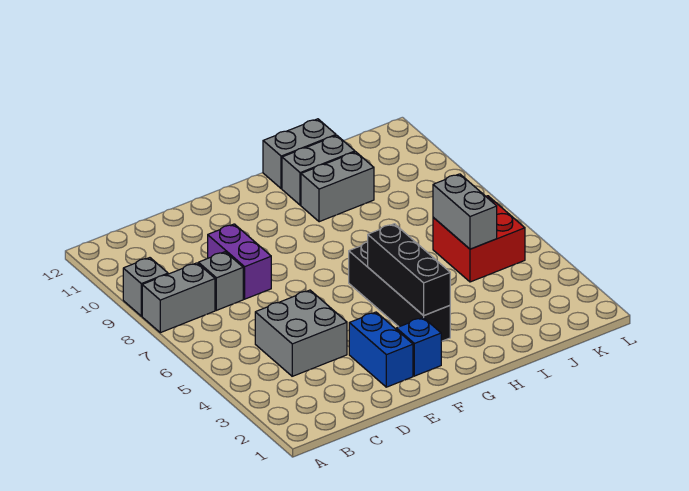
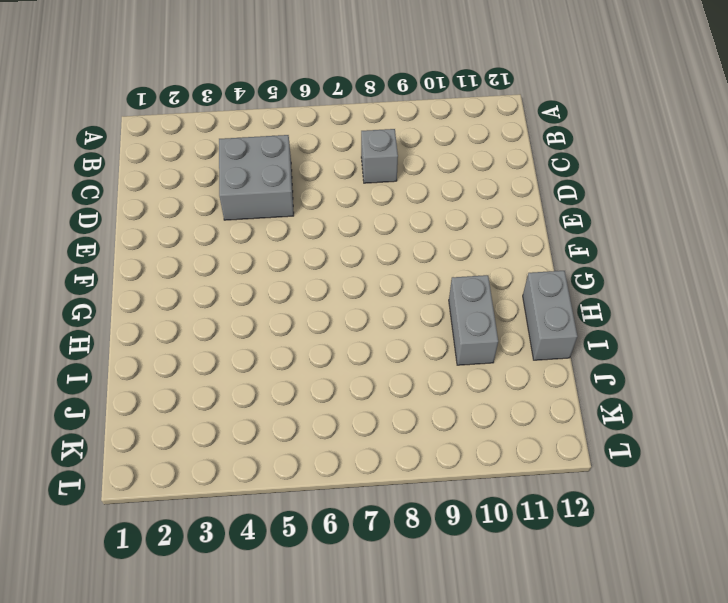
none -> grey 1x2 brick [142,263,215,333]
none -> grey 1x1 brick [123,258,168,316]
none -> purple 1x2 brick [208,224,271,299]

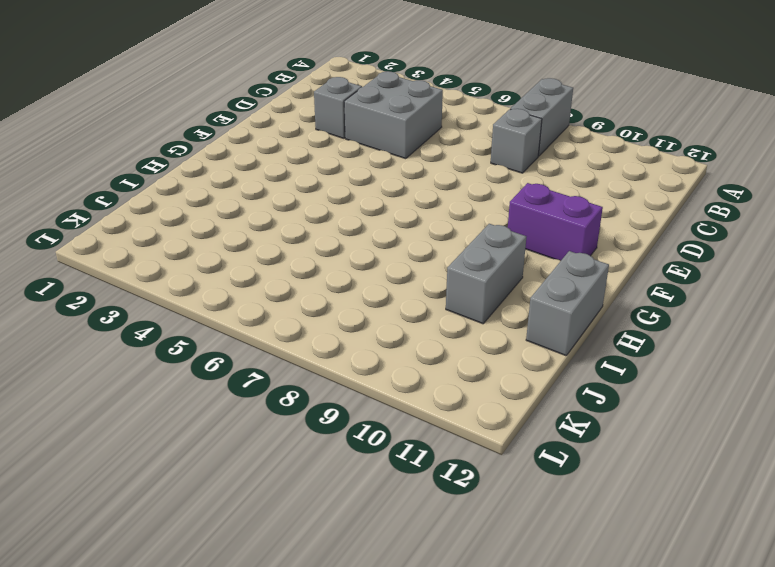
grey 1x1 brick [314,77,362,138] -> grey 1x1 brick moved to [123,258,168,316]
purple 1x2 brick [508,183,603,261] -> purple 1x2 brick moved to [208,224,271,299]
none -> blue 1x2 brick [349,312,413,387]
none -> blue 1x1 brick [396,318,441,376]
none -> black 1x4 brick [349,242,450,341]

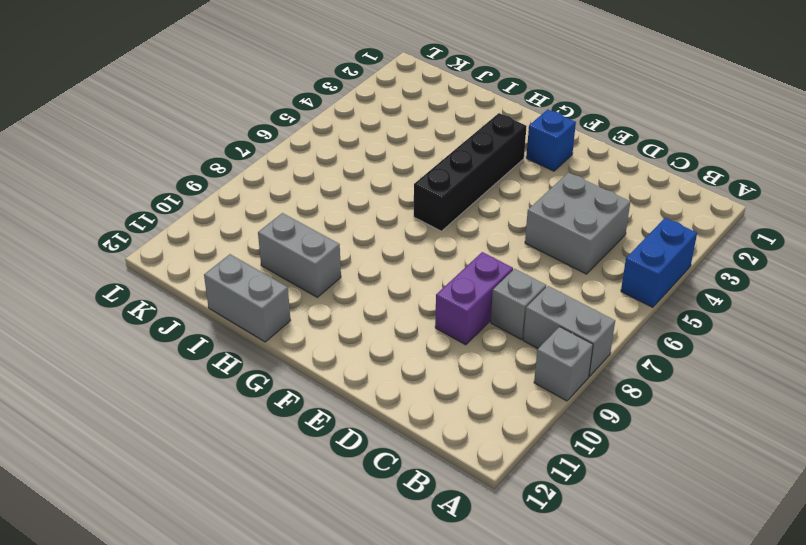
blue 1x2 brick [621,218,697,307] -> blue 1x2 brick moved to [349,312,413,387]
none -> grey 1x2 brick [282,135,355,205]
none -> red 2x2 brick [433,196,525,282]
none -> black 1x3 brick [368,224,450,316]

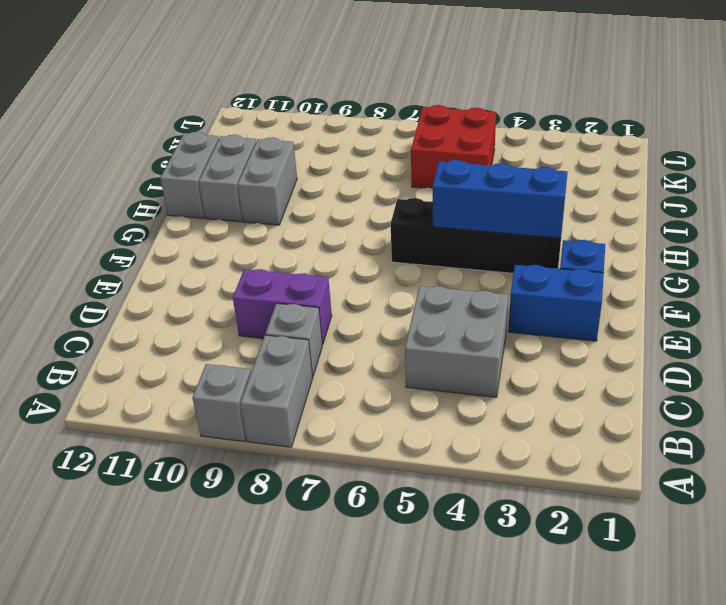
blue 1x3 brick [433,160,568,238] -> black 1x3 brick [368,224,450,316]
none -> grey 1x2 brick [433,174,497,249]

